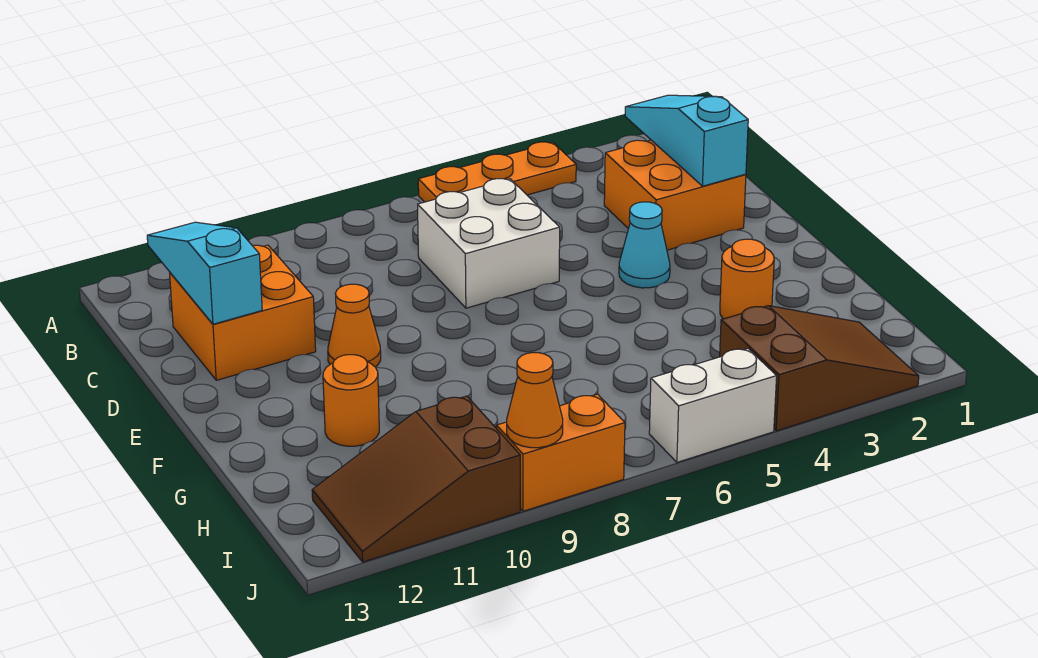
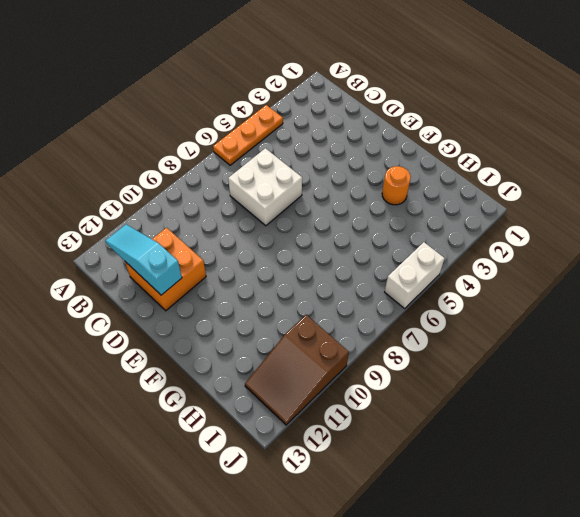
none -> orange 2x2 brick [604,140,746,250]
none -> cyan 1x1 cone [619,202,670,288]
none -> orange 1x1 cone [328,284,381,367]

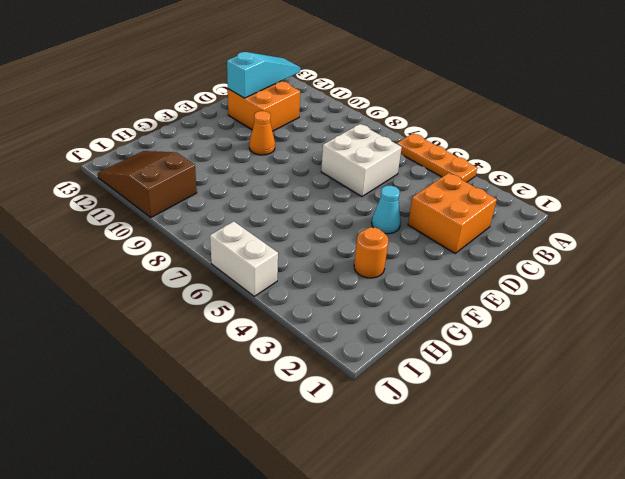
none -> orange 1x1 round brick [323,355,379,446]
none -> brown 2x3 slope [720,306,919,431]
none -> orange 1x2 brick [497,394,625,511]

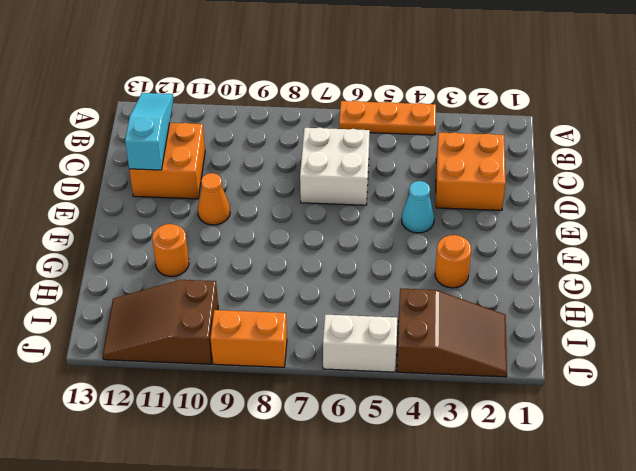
none -> cyan 1x3 slope [625,95,748,186]
none -> orange 1x1 cone [507,353,563,448]

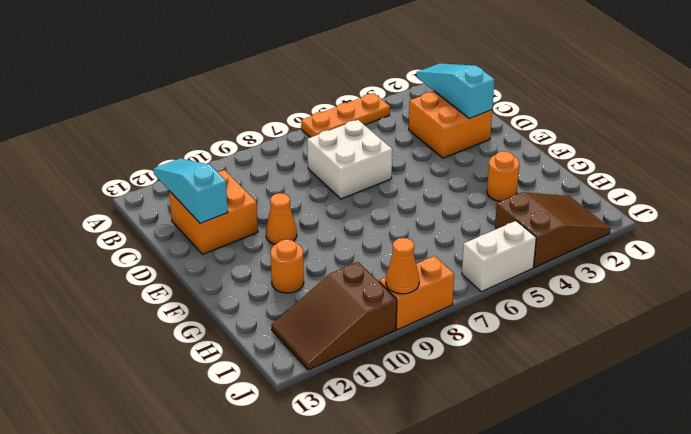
none -> cyan 1x1 cone [619,202,670,288]

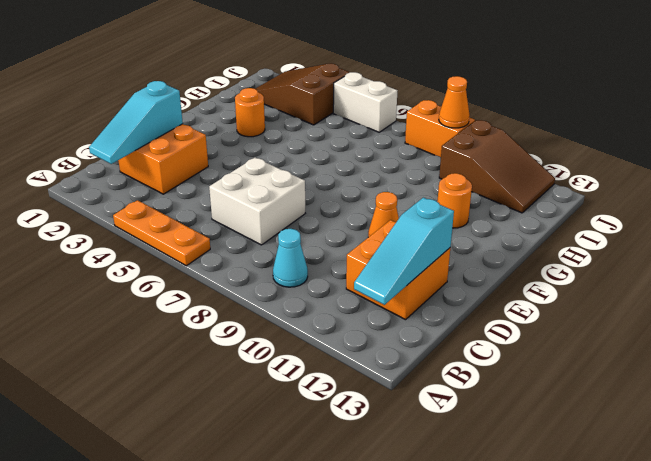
cyan 1x1 cone [273,229,308,287] -> cyan 1x1 cone moved to [619,202,670,288]

